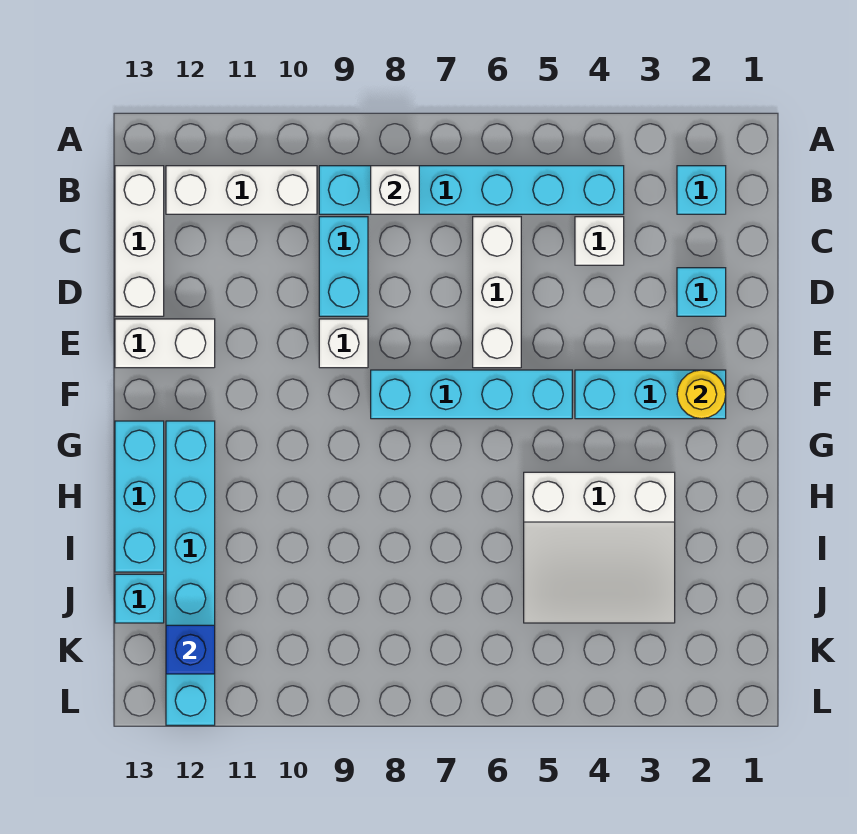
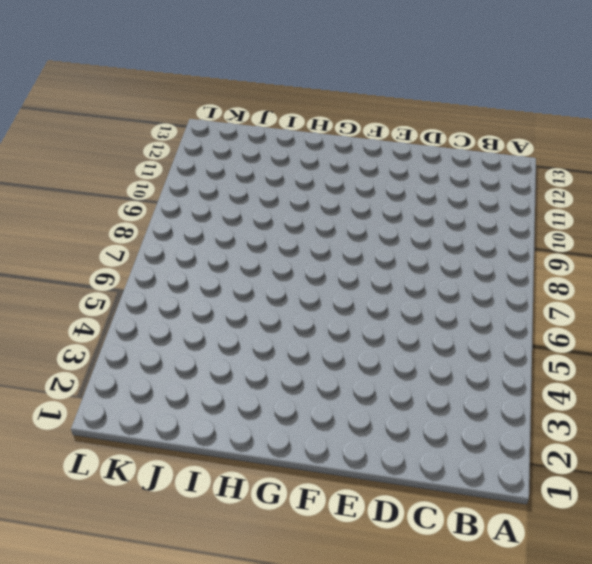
none -> cyan 1x1 brick [677,166,726,214]
none -> cyan 1x6 brick [319,166,624,214]
none -> white 1x3 brick [166,166,317,214]

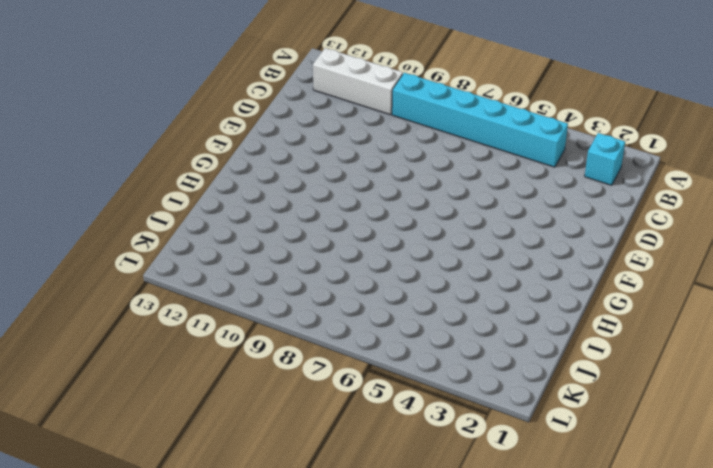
none -> white 1x3 brick [115,166,164,316]
none -> white 1x1 brick [575,217,624,265]
none -> white 1x3 brick [473,217,521,368]

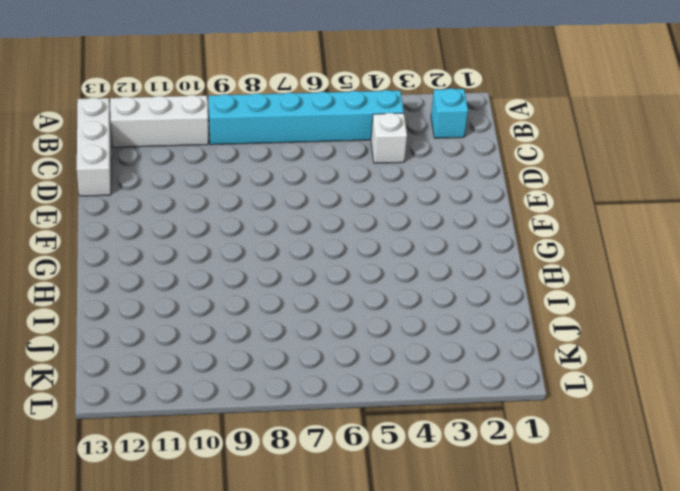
none -> white 1x3 brick [473,217,521,368]
none -> cyan 1x2 brick [319,217,368,316]
none -> cyan 1x1 brick [677,268,726,316]

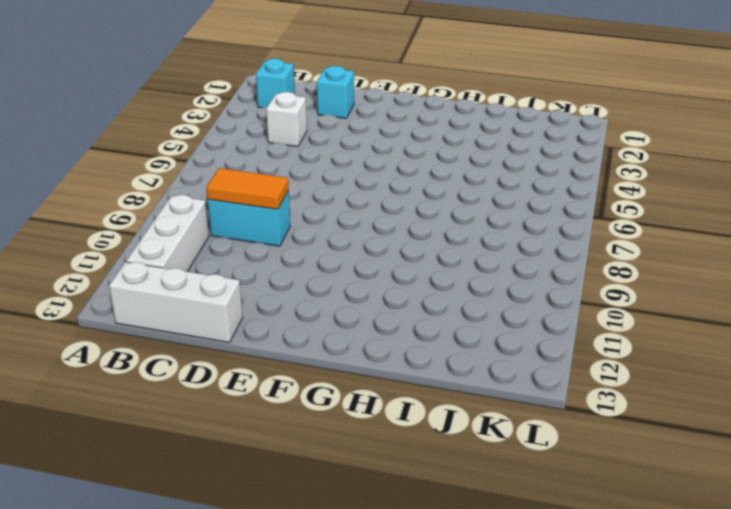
orange 1x2 tile [206,168,289,209] -> none
none -> cyan 1x6 brick [319,166,624,214]
none -> white 1x3 brick [473,217,521,368]
none -> white 1x1 brick [319,319,368,368]

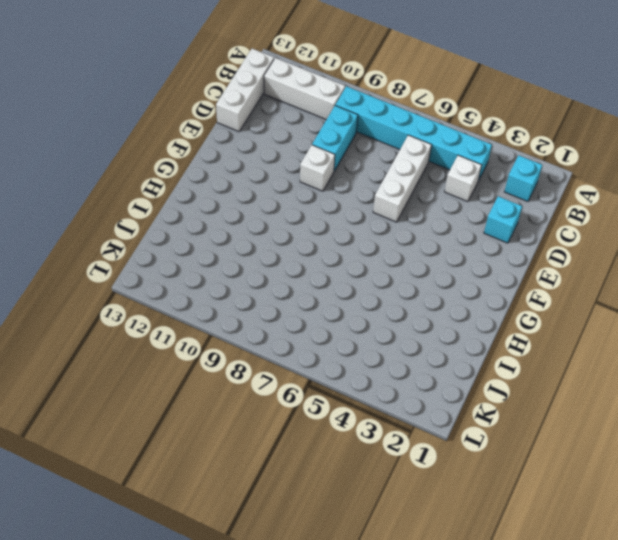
none -> white 1x2 brick [115,319,215,368]
none -> cyan 1x3 brick [575,370,726,419]
none -> cyan 1x4 brick [371,370,572,419]

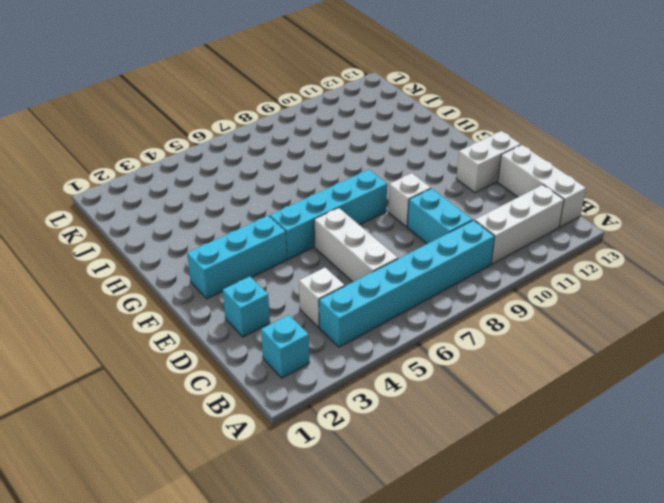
none -> cyan 1x6 brick [166,421,215,725]
none -> cyan 1x3 brick [115,421,164,572]
none -> white 3x3 slope [524,472,675,623]

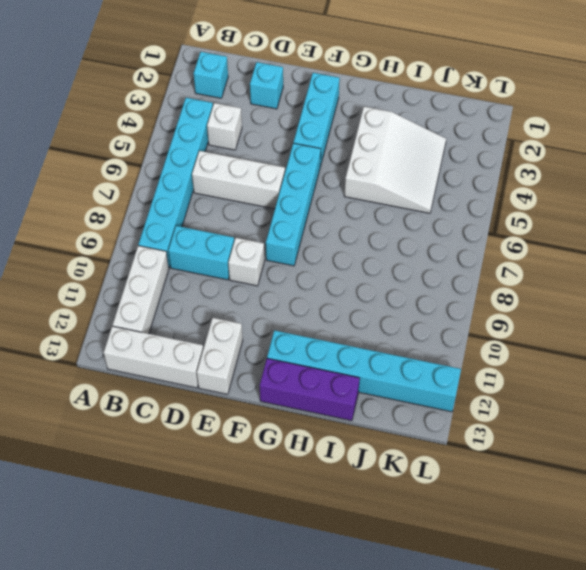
purple 1x3 brick [260,358,360,421] -> cyan 1x3 brick [115,421,164,572]
none -> cyan 1x1 brick [115,574,164,623]
none -> white 1x1 brick [371,166,419,214]
none -> yellow 1x1 round brick [677,370,726,419]

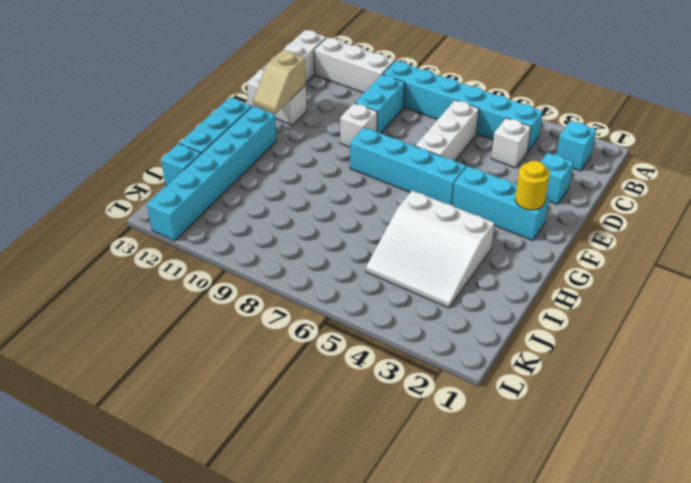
tan 1x2 slope [253,50,306,113] -> none
none -> white 1x1 brick [371,166,419,214]
none -> blue 1x1 brick [166,625,215,674]

